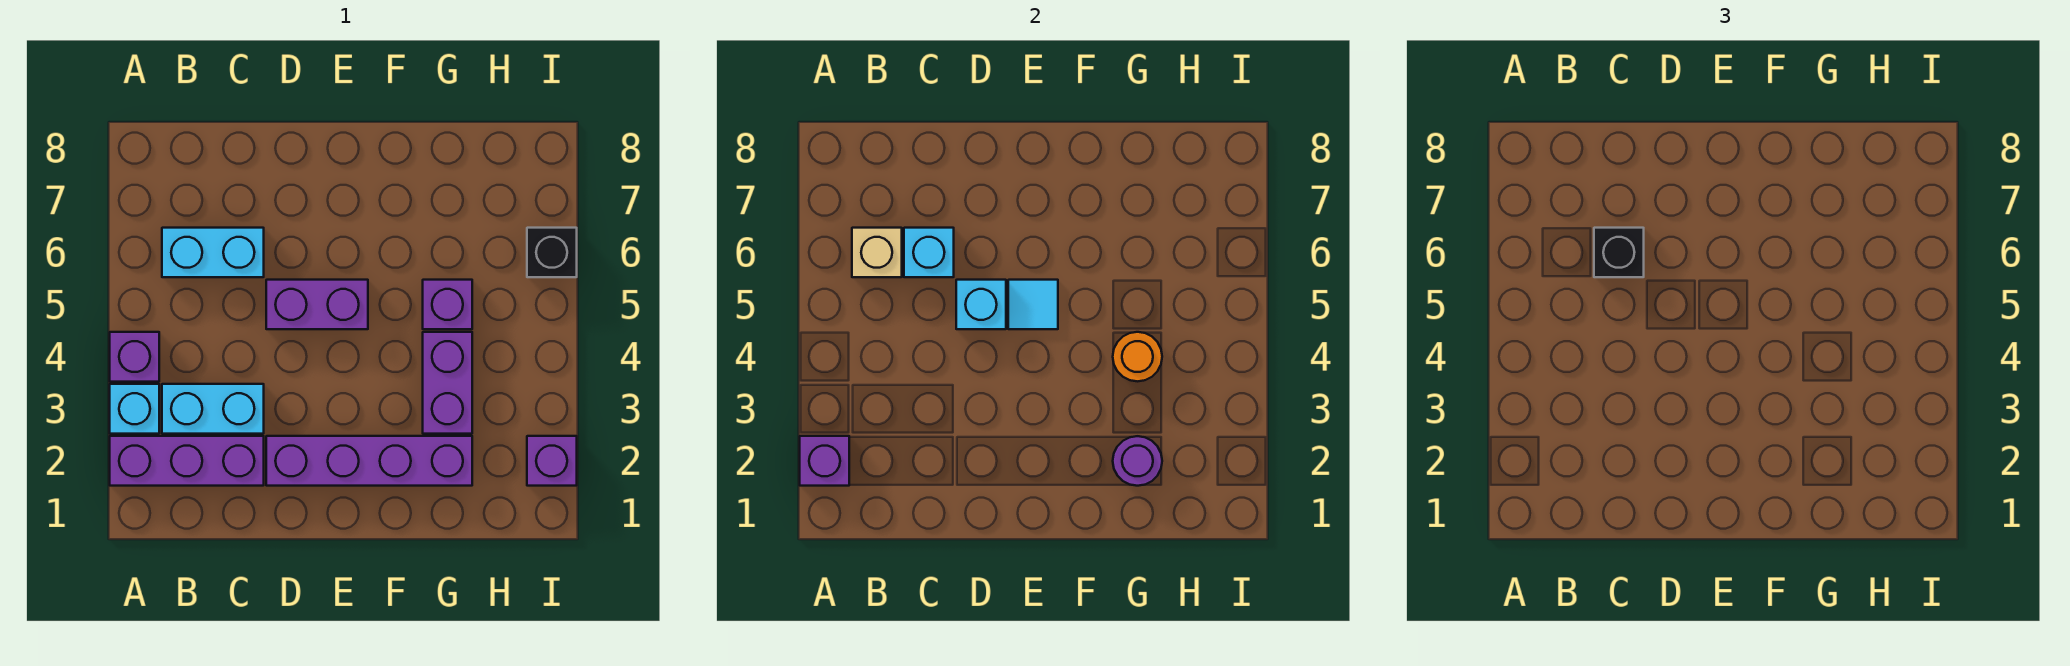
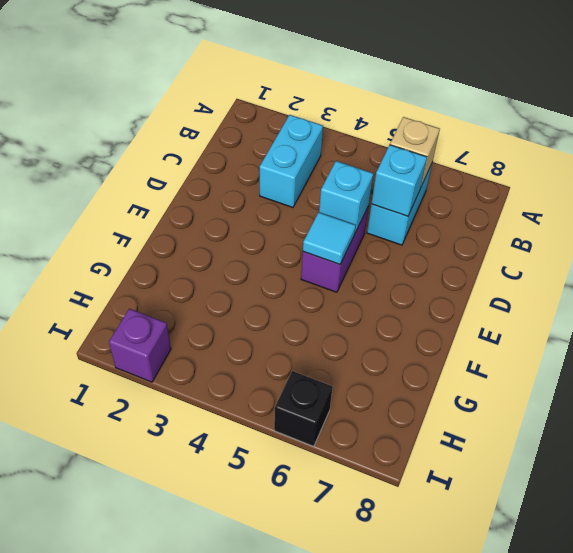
none -> purple 1x3 brick [110,436,264,486]
none -> cyan 1x1 brick [110,384,159,434]
none -> purple 1x1 brick [110,332,159,382]

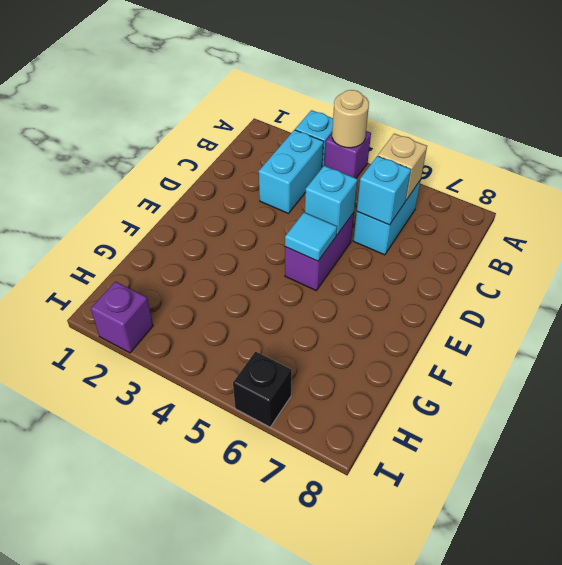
tan 1x1 round brick [332,90,369,148] -> none
none -> purple 1x3 brick [110,436,264,486]
none -> purple 1x4 brick [266,436,472,486]
none -> purple 1x2 brick [423,332,472,434]

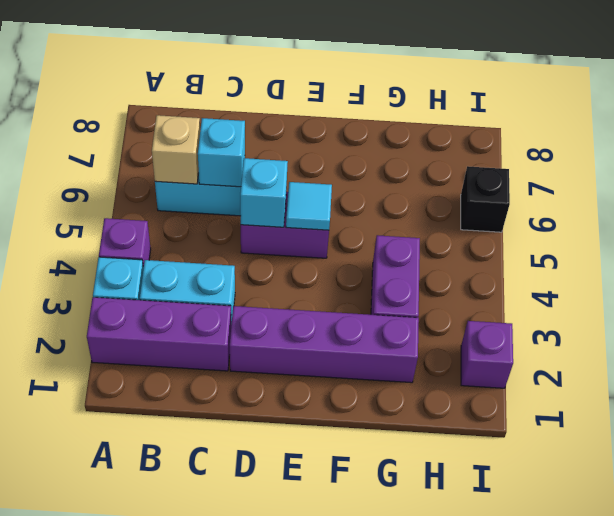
none -> purple 1x1 brick [423,280,472,329]
none -> purple 1x1 brick [800,436,849,486]
none -> purple 1x1 round brick [1113,436,1162,486]

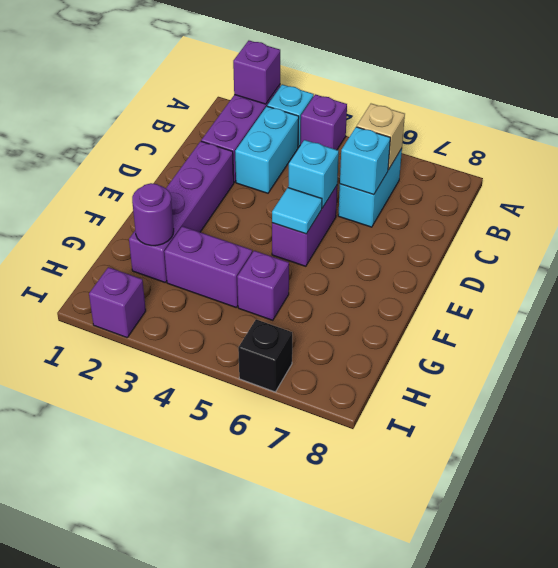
none -> orange 1x1 round brick [1113,332,1162,381]
none -> black 1x1 brick [1594,228,1644,277]

